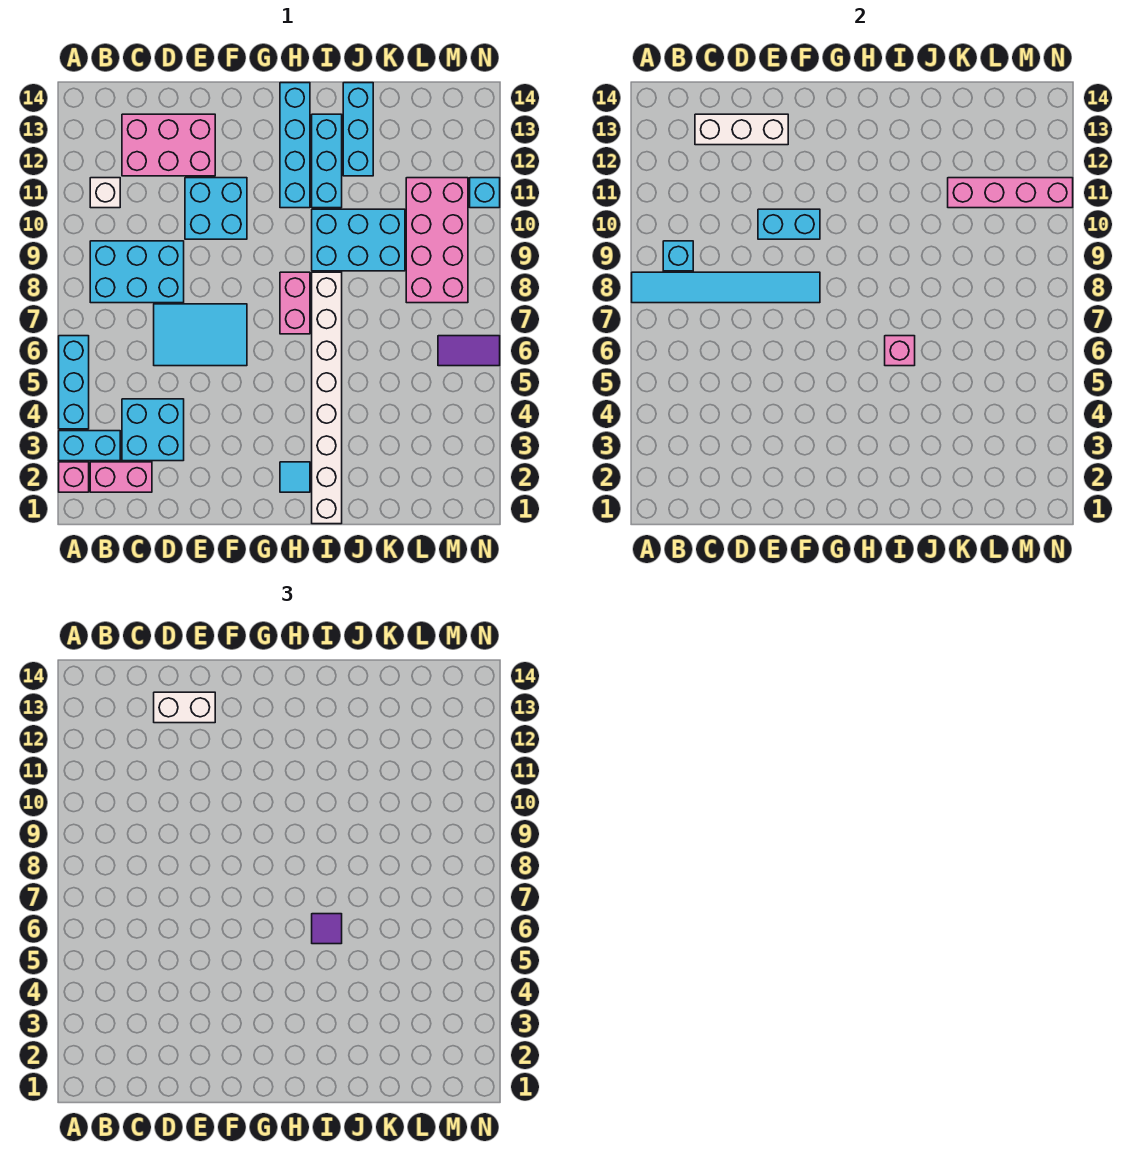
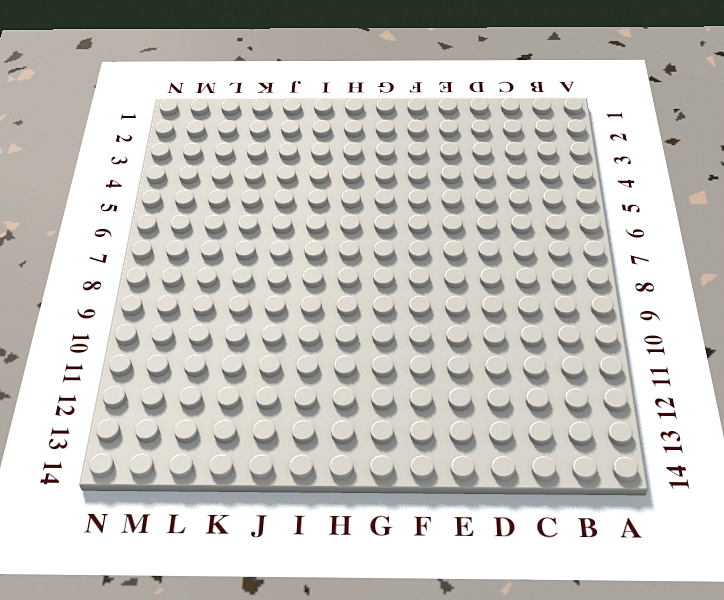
none -> pink 1x1 brick [59,462,89,492]
none -> cyan 1x2 brick [59,431,120,461]
none -> cyan 1x3 brick [59,336,89,429]

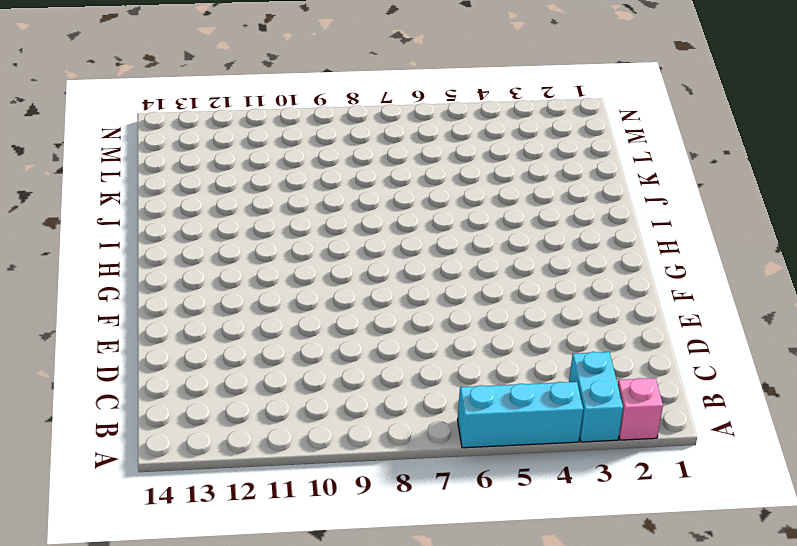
none -> pink 1x2 brick [90,462,152,492]
none -> cyan 2x3 brick [90,241,184,303]
none -> white 1x1 brick [90,178,120,208]

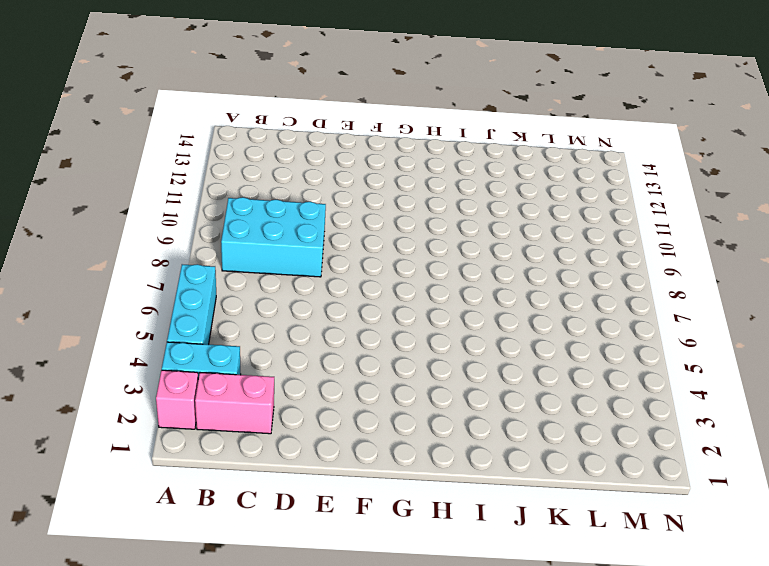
none -> white 1x1 brick [90,178,120,208]
none -> cyan 2x2 brick [122,399,184,461]
none -> pink 2x3 brick [122,114,215,176]

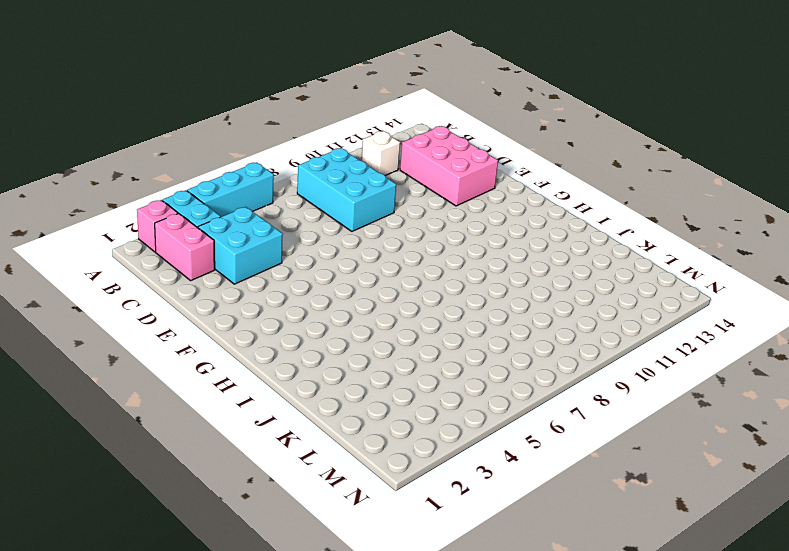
none -> cyan 2x3 tile [154,304,247,366]
none -> cyan 2x2 brick [185,178,247,239]
none -> cyan 1x1 tile [280,462,310,492]

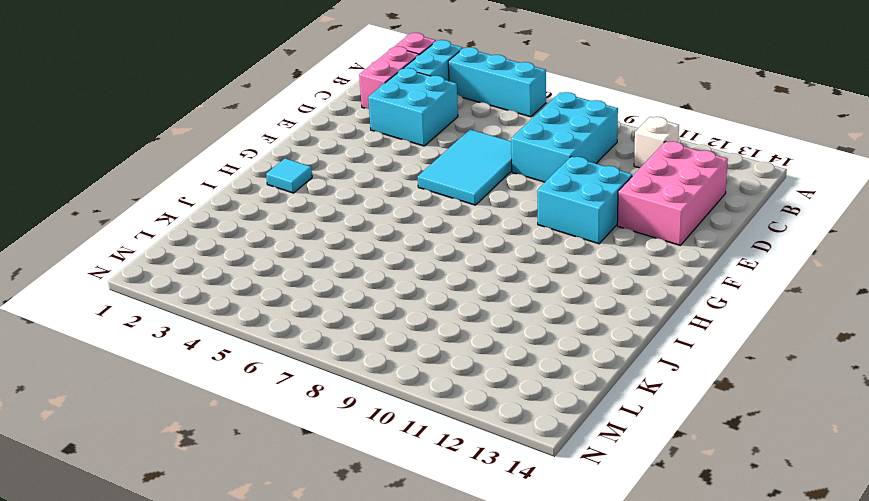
none -> pink 1x2 brick [280,272,310,334]
none -> cyan 1x4 brick [280,83,310,208]
none -> white 1x8 brick [312,272,342,524]

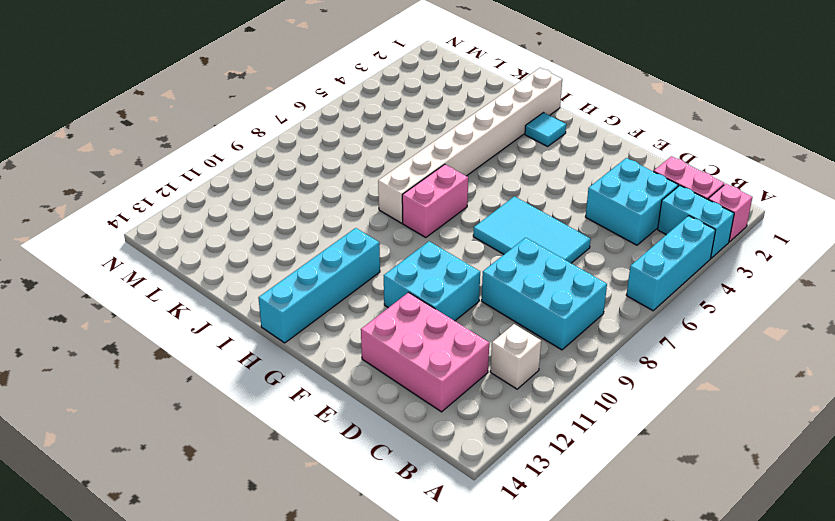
none -> cyan 2x3 brick [312,209,405,271]
none -> cyan 1x3 brick [312,114,342,208]
none -> cyan 1x3 brick [343,83,373,176]

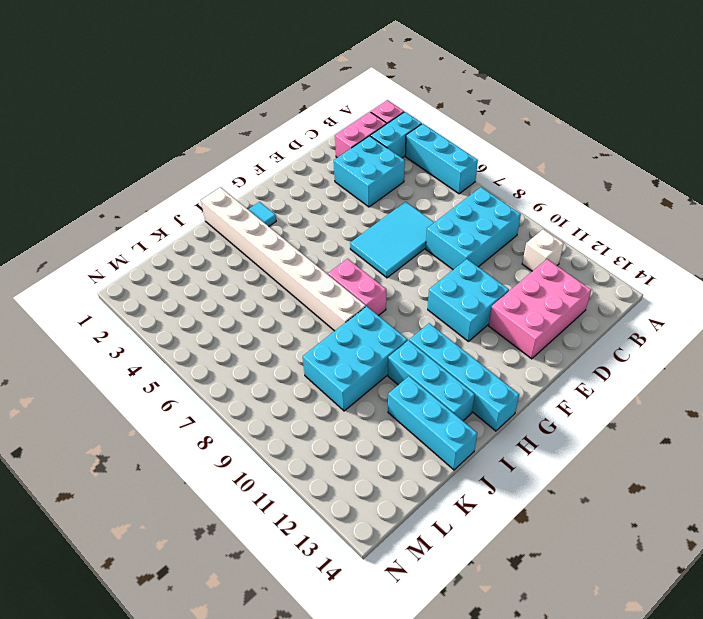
none -> pink 2x4 brick [406,178,468,303]
none -> purple 1x2 tile [438,336,500,366]
none -> cyan 1x1 brick [470,178,500,208]

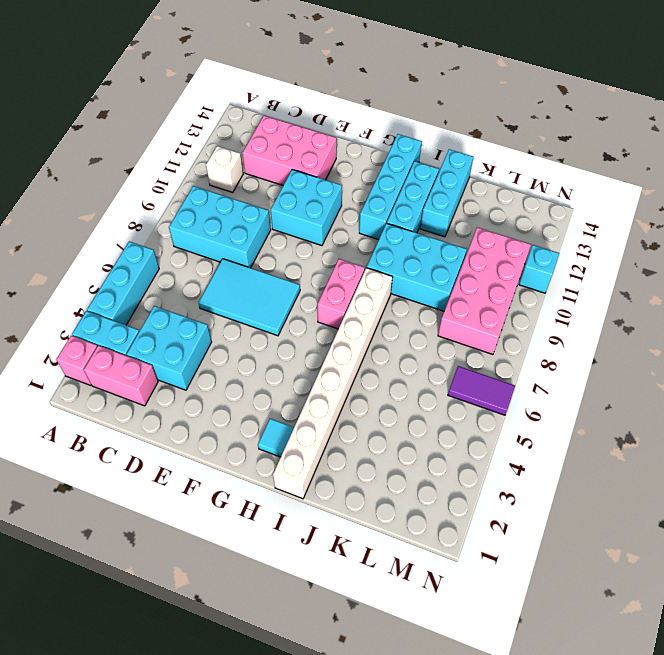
none -> cyan 1x6 tile [632,272,820,303]
none -> cyan 1x1 brick [663,241,693,271]
none -> white 1x3 brick [695,114,788,145]

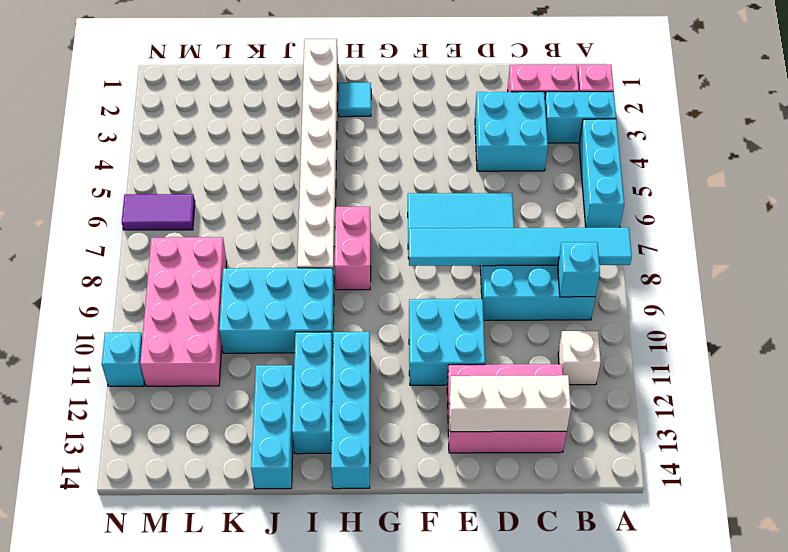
none -> cyan 1x2 brick [758,209,820,239]
none -> pink 1x1 brick [885,336,915,366]
none -> pink 1x4 brick [948,178,1073,208]

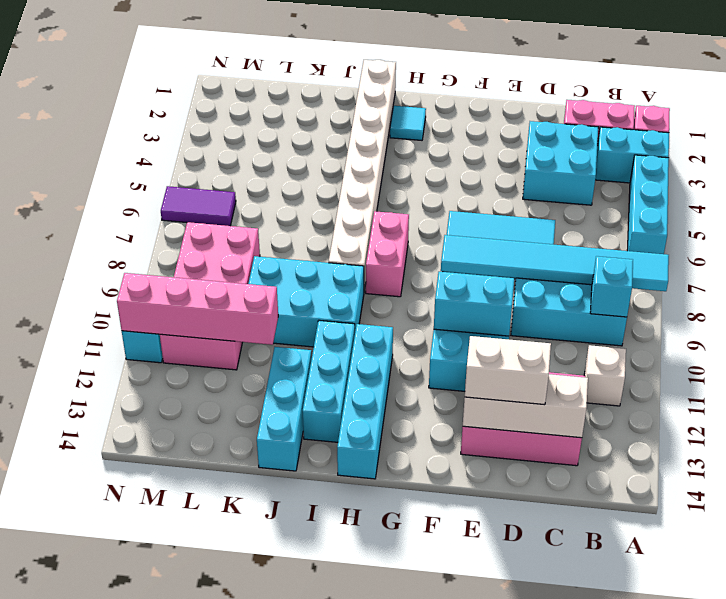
none -> pink 1x1 brick [885,336,915,366]
none -> purple 1x1 tile [312,914,342,944]

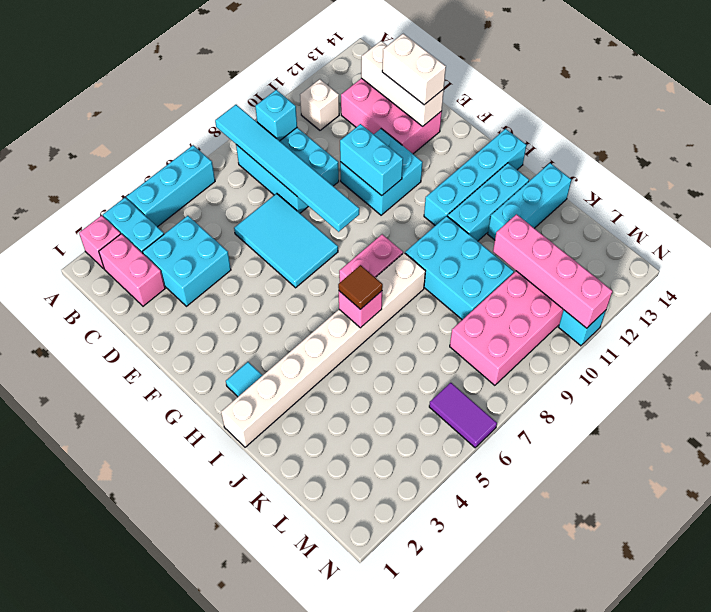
brown 1x1 tile [338,265,383,309] -> purple 1x1 tile [312,914,342,944]

